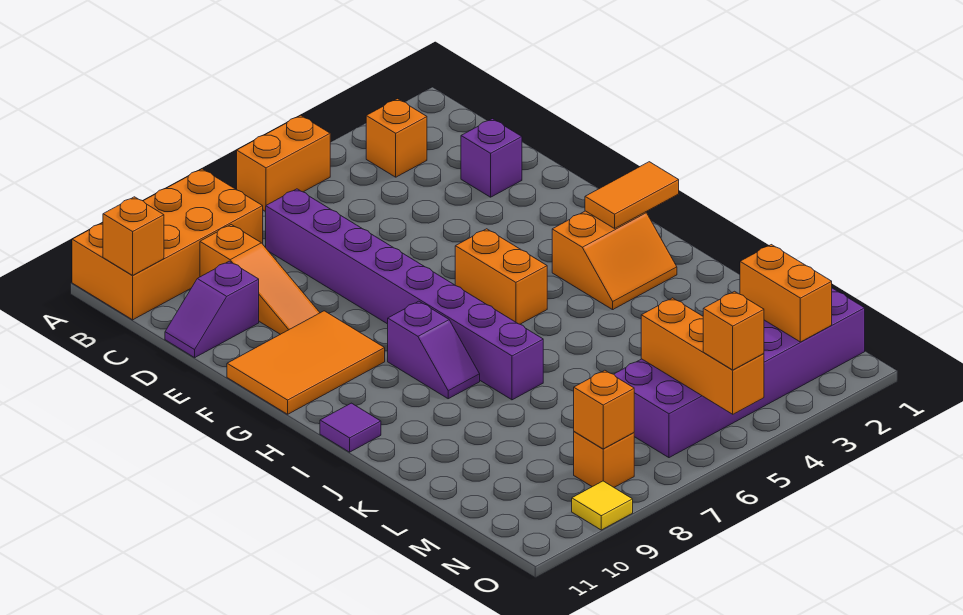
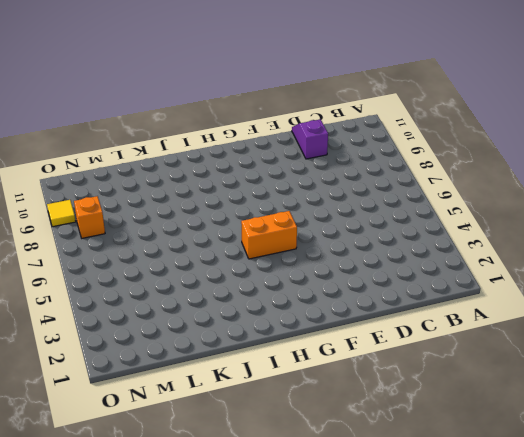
none -> orange 1x2 brick [237,115,330,212]
none -> orange 2x4 brick [72,169,263,320]
none -> orange 1x1 brick [366,99,427,177]

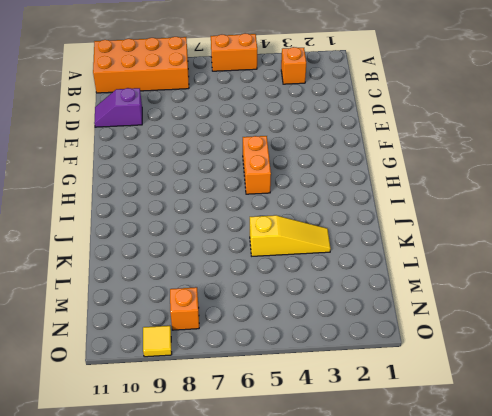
yellow 1x3 slope [250,215,331,256] -> none
none -> purple 1x8 brick [266,189,543,400]
none -> orange 1x3 slope [200,225,320,334]
none -> purple 1x1 brick [461,119,522,197]

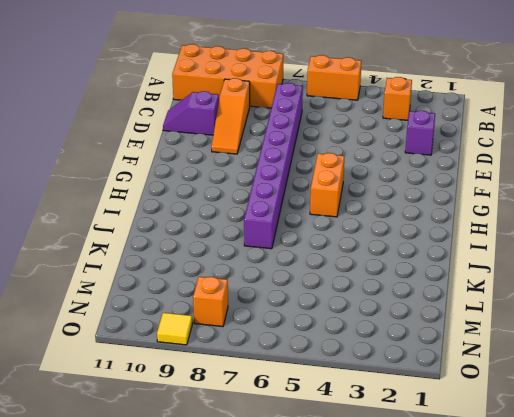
none -> orange 2x3 tile [227,311,385,414]
none -> orange 2x2 slope [552,211,677,310]
none -> purple 1x2 slope [388,301,480,399]

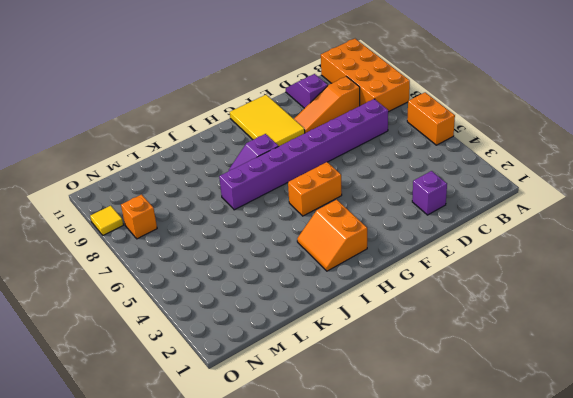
yellow 2x3 tile [230,95,305,146] -> orange 2x3 tile [227,311,385,414]
none -> orange 1x1 brick [366,99,427,177]
none -> purple 1x1 tile [320,403,381,452]
none -> purple 2x6 brick [614,288,865,458]

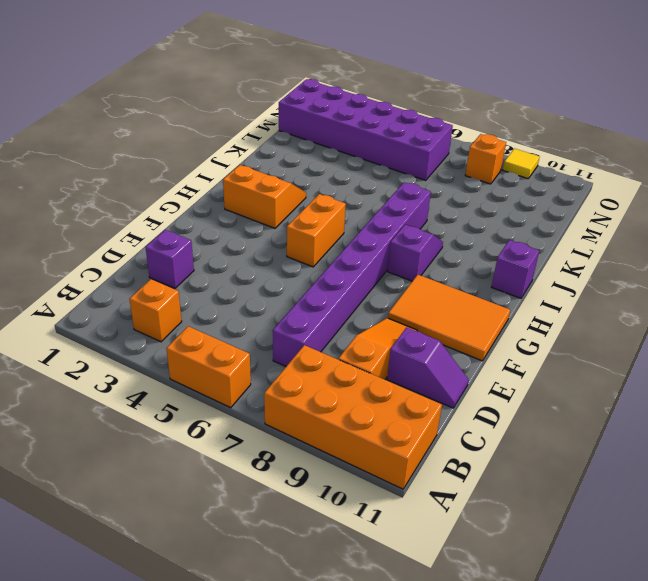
purple 1x1 brick [492,240,539,298] -> purple 1x1 tile [320,403,381,452]
none -> orange 1x1 brick [103,197,164,276]
none -> orange 1x2 tile [585,162,679,228]
none -> orange 1x2 brick [740,245,832,342]

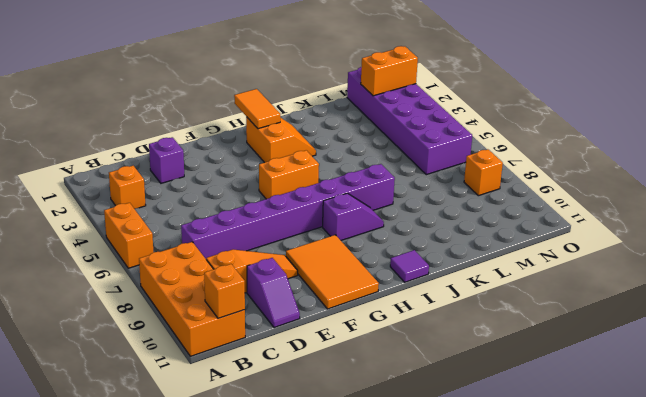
none -> yellow 1x1 tile [572,481,633,530]
none -> orange 1x3 brick [641,298,764,414]
none -> orange 1x1 brick [574,370,634,449]

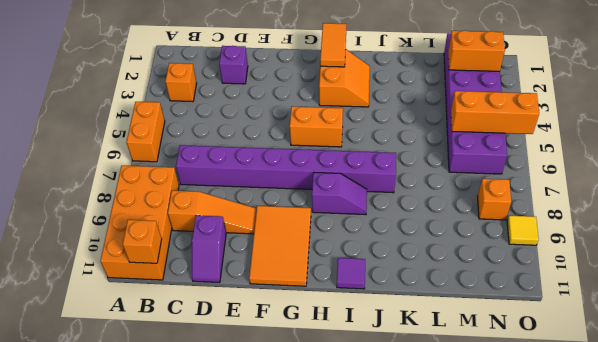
none -> orange 1x1 brick [574,370,634,449]
none -> orange 1x1 brick [703,291,764,370]

